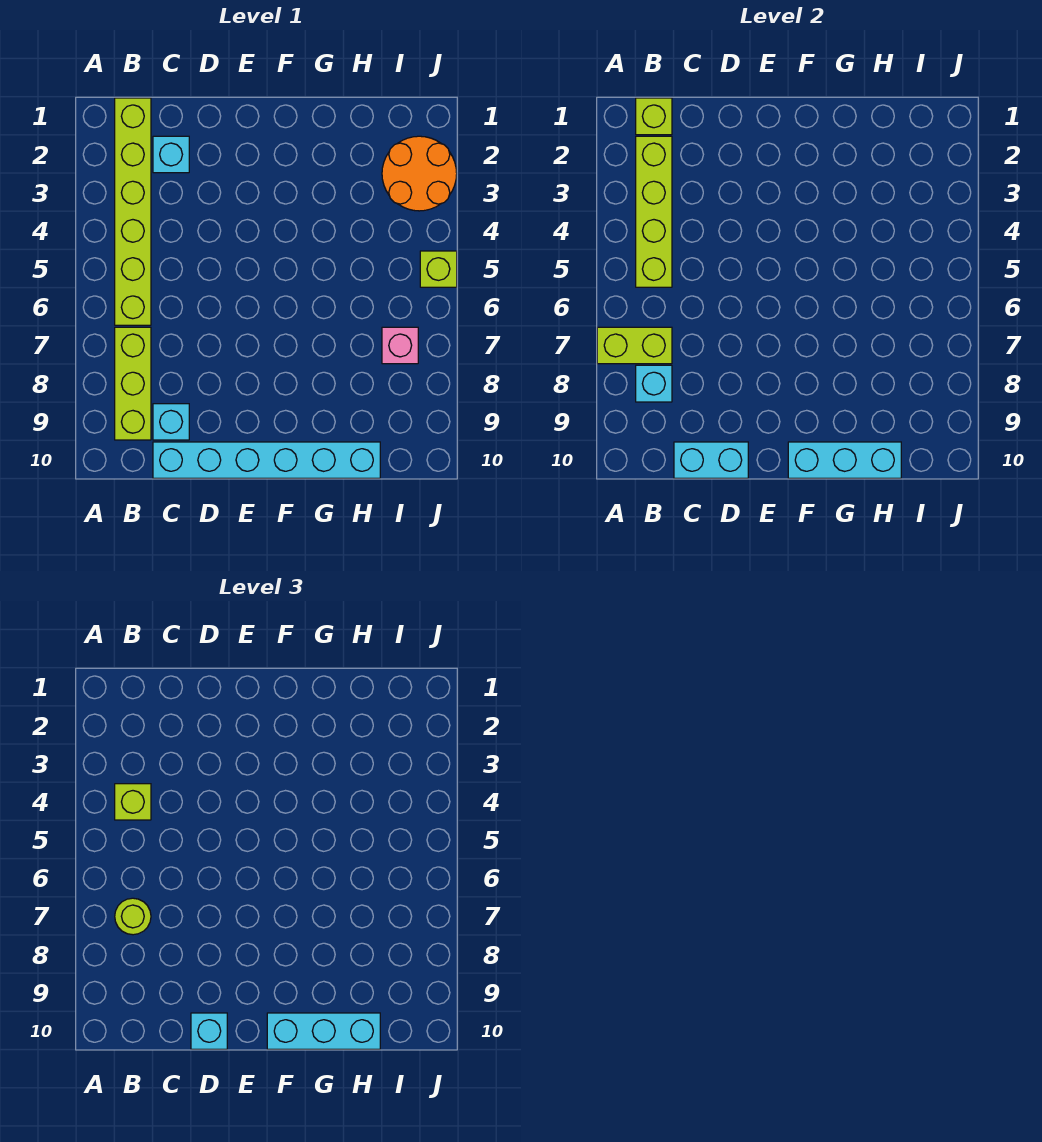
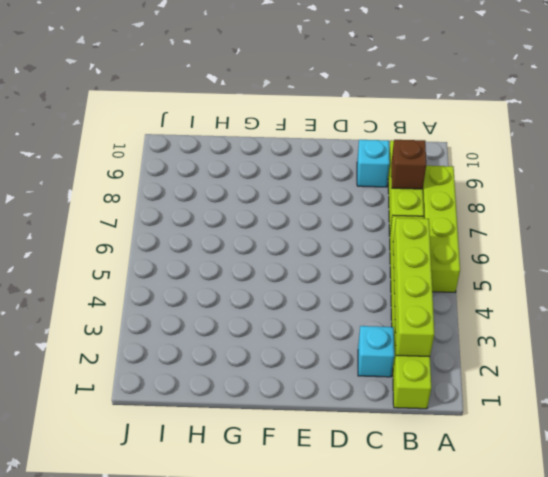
lime 1x4 brick [423,166,460,292] -> none
brown 1x1 brick [391,140,426,189] -> cyan 1x1 brick [636,365,672,402]
none -> cyan 1x6 brick [153,442,380,478]
none -> orange 2x2 round brick [382,136,457,211]
none -> pink 1x1 brick [382,327,418,364]

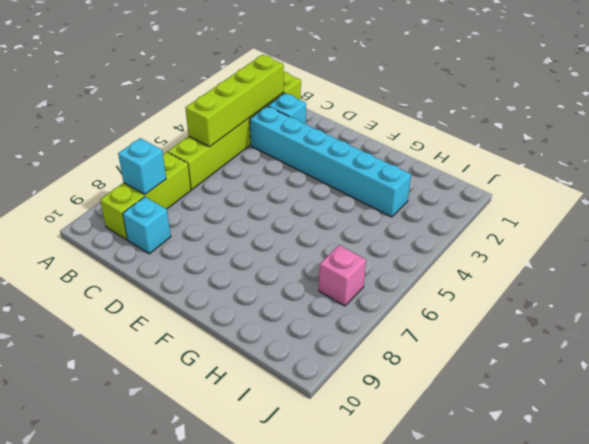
cyan 1x6 brick [250,106,411,217] -> cyan 1x6 brick moved to [153,442,380,478]
none -> orange 2x2 round brick [382,136,457,211]
none -> lime 1x1 brick [420,251,457,287]
none -> lime 1x2 brick [597,327,672,364]

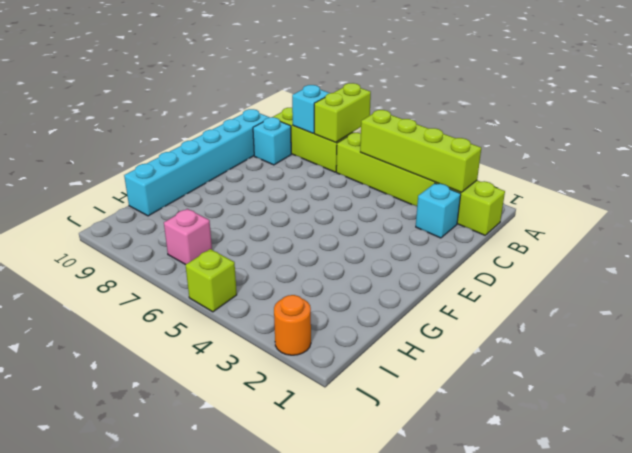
orange 1x1 round brick [274,295,311,355] -> orange 2x2 round brick [382,136,457,211]
none -> lime 1x1 brick [636,98,672,135]
none -> cyan 1x2 brick [674,442,748,478]
none -> cyan 1x3 brick [788,442,901,478]

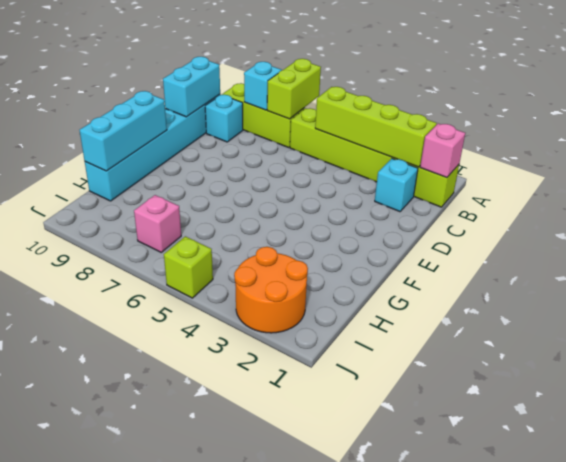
pink 1x1 brick [420,124,465,178] -> lime 1x1 brick [636,98,672,135]
none -> lime 1x1 brick [115,784,151,820]
none -> lime 1x1 round brick [115,898,151,935]
none -> cyan 1x1 brick [191,1013,227,1049]

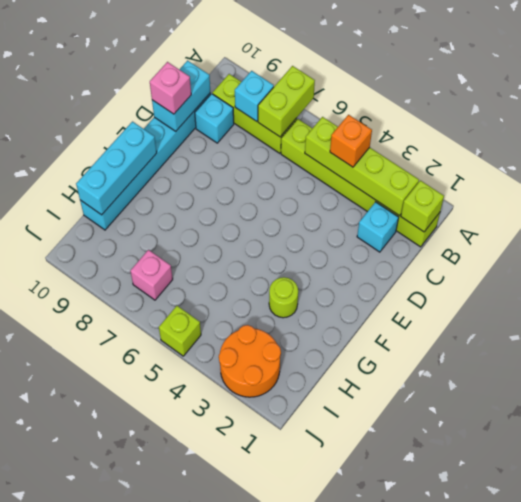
orange 1x1 brick [330,115,372,167] -> lime 1x1 brick [115,784,151,820]
pink 1x1 brick [150,62,191,114] -> cyan 1x1 brick [191,1013,227,1049]
lime 1x1 round brick [269,277,298,318] -> lime 1x1 round brick moved to [115,898,151,935]
none -> cyan 1x3 brick [267,1013,380,1049]

